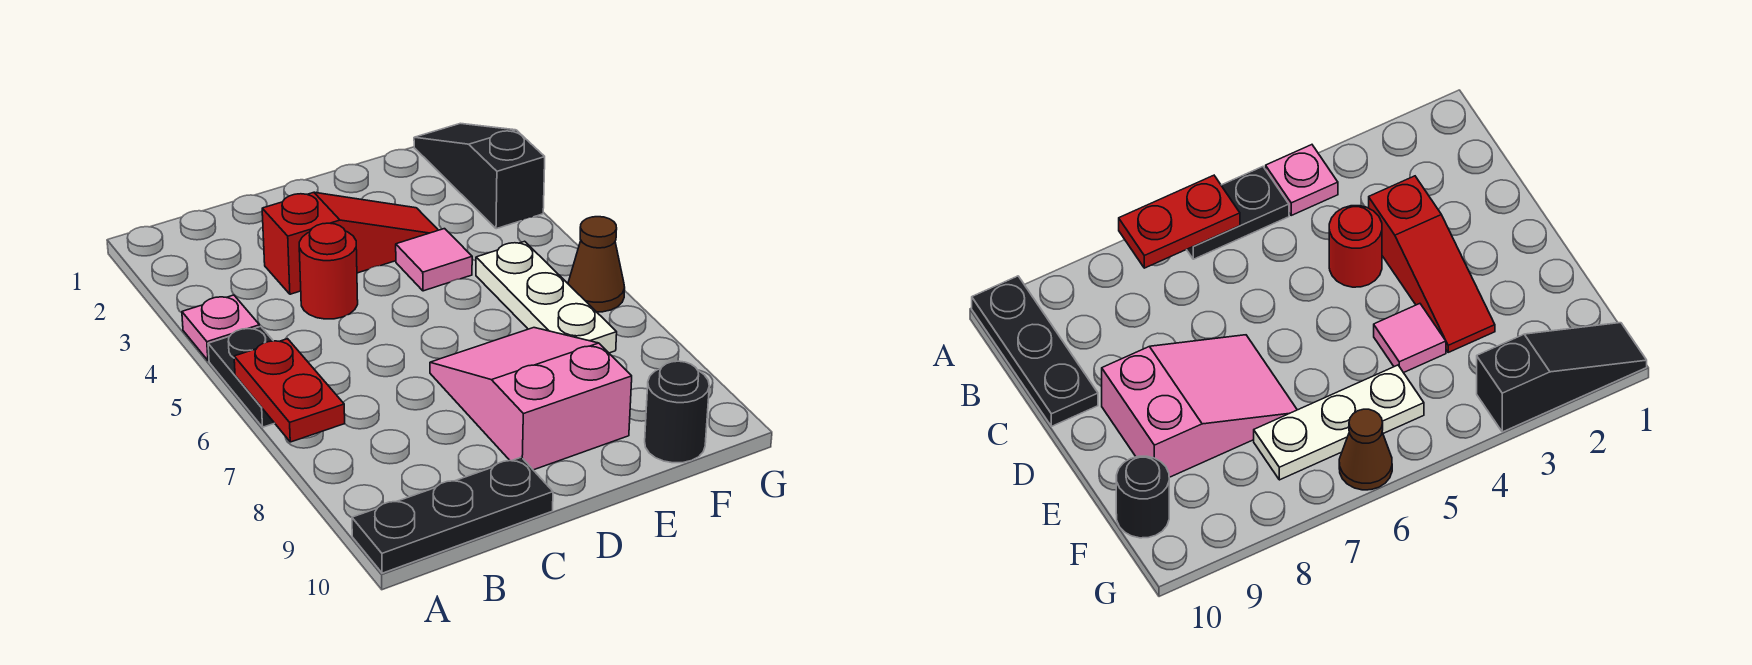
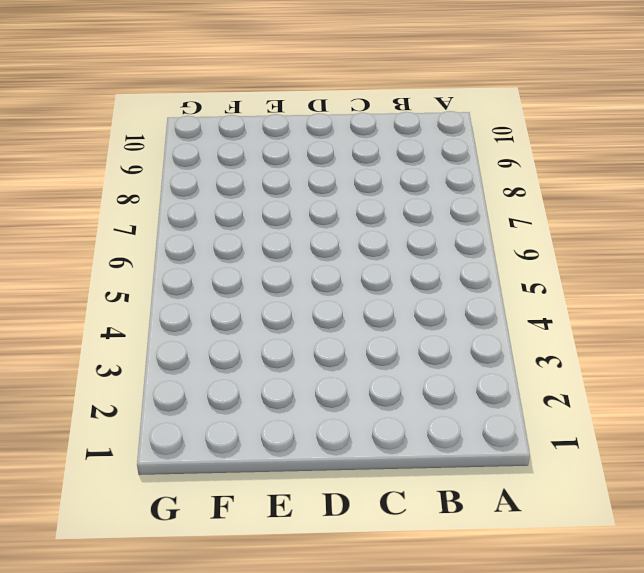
none -> pink 1x1 plate [182,295,260,361]
none -> black 1x2 plate [208,326,274,427]
none -> black 1x3 plate [352,457,553,573]

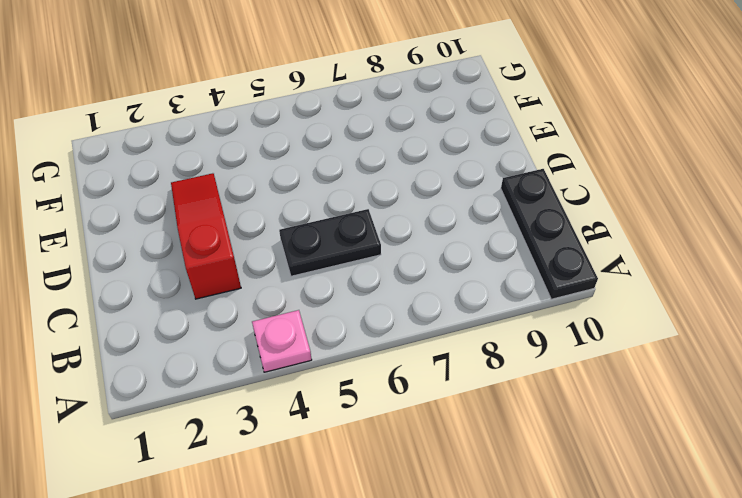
black 1x2 plate [279,209,381,276] -> black 1x2 plate moved to [208,326,274,427]
none -> red 1x1 round brick [299,223,358,319]
none -> pink 2x3 slope [430,328,632,470]
none -> pink 1x1 tile [396,229,472,291]

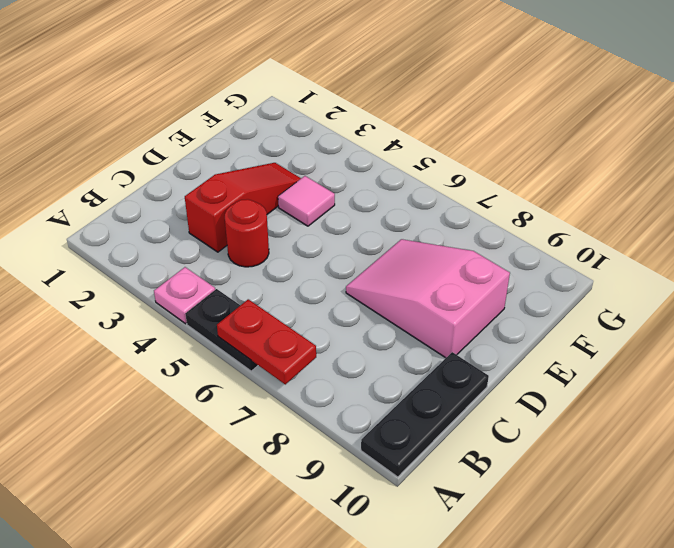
none -> white 1x3 plate [476,241,617,353]
none -> black 1x1 round brick [645,361,709,463]
none -> black 1x3 slope [414,123,545,229]

